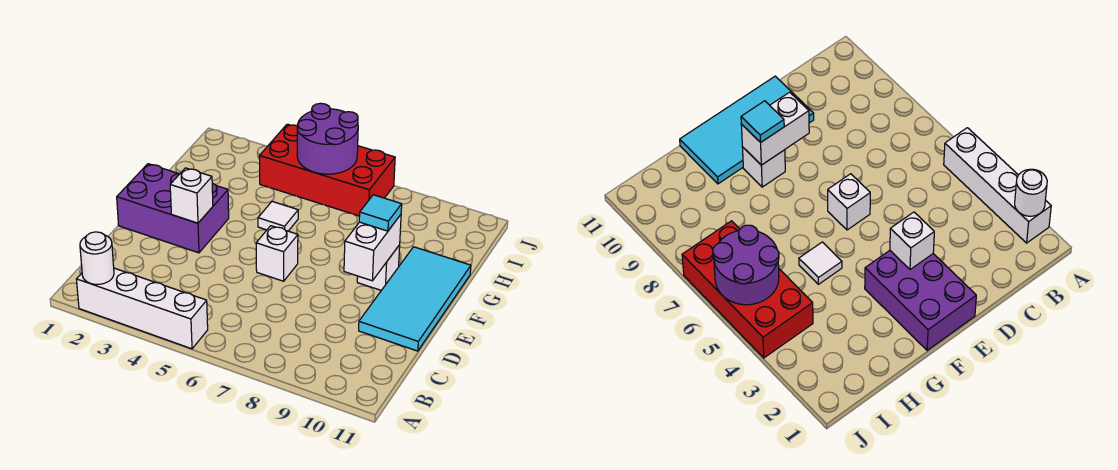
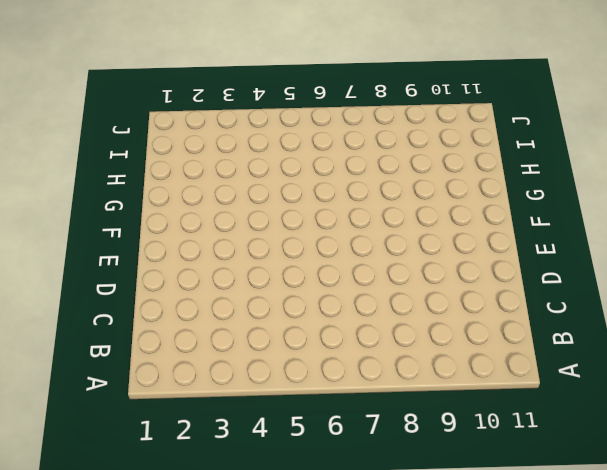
none -> white 1x4 brick [76,268,208,349]
none -> cyan 2x4 tile [359,247,471,351]
none -> purple 2x3 brick [117,164,229,253]

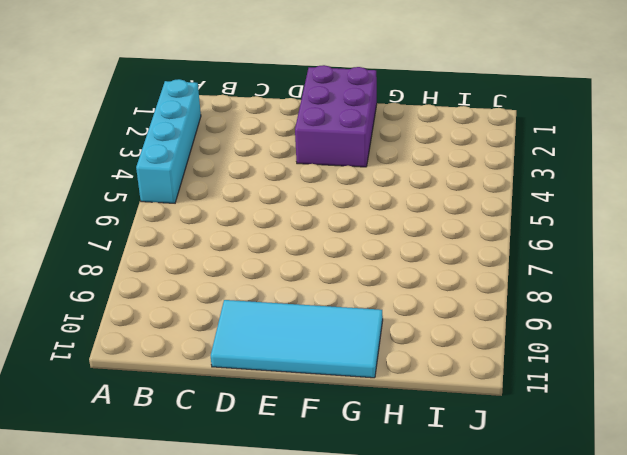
cyan 1x4 brick [136,79,201,203] -> white 1x4 brick [76,268,208,349]
none -> white 1x1 brick [256,226,298,281]
none -> white 1x1 brick [357,245,400,290]
none -> white 1x1 tile [258,201,298,231]

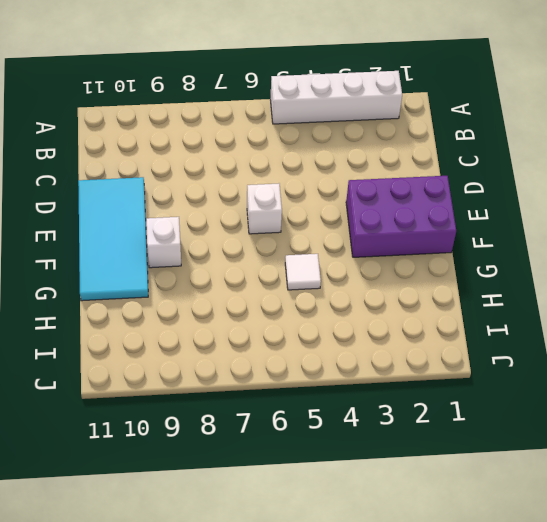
none -> red 2x4 brick [259,124,395,216]
none -> white 1x1 round brick [80,232,114,284]
none -> white 1x1 brick [170,168,213,223]

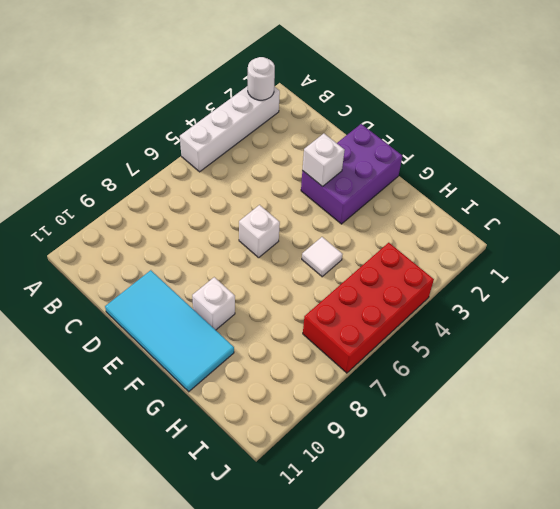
none -> white 1x2 brick [344,215,401,281]
none -> purple 2x2 round brick [297,103,358,174]
none -> cyan 1x1 tile [359,195,402,231]

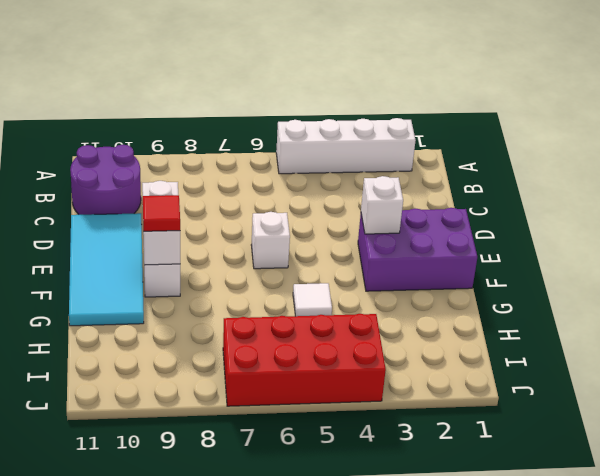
purple 2x2 round brick [70,145,141,215] -> purple 2x2 round brick moved to [297,103,358,174]
red 1x1 tile [143,195,180,231] -> cyan 1x1 tile [359,195,402,231]
none -> white 1x1 round brick [80,232,114,284]

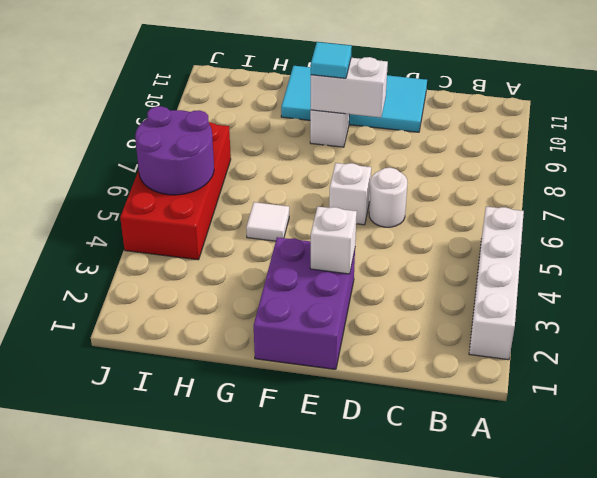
white 1x1 round brick [369,168,407,227] -> white 1x1 round brick moved to [80,232,114,284]

